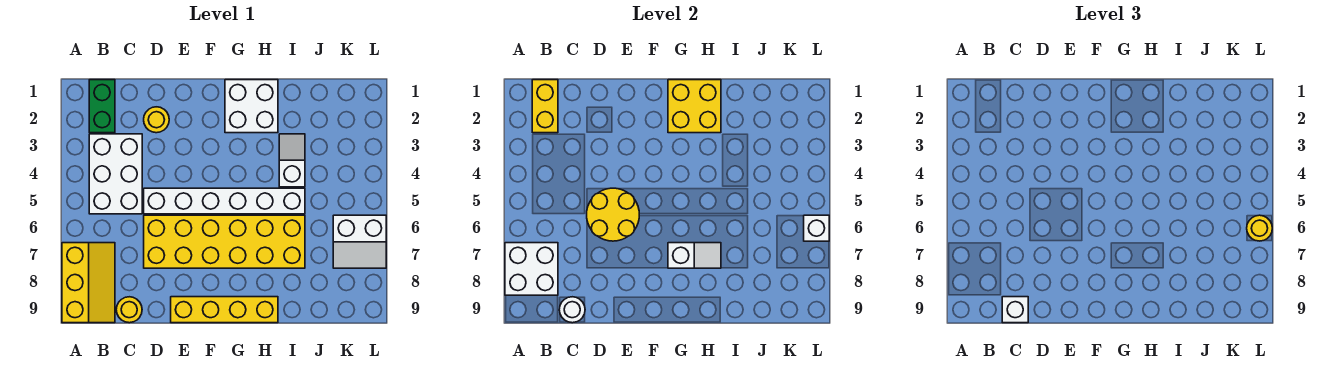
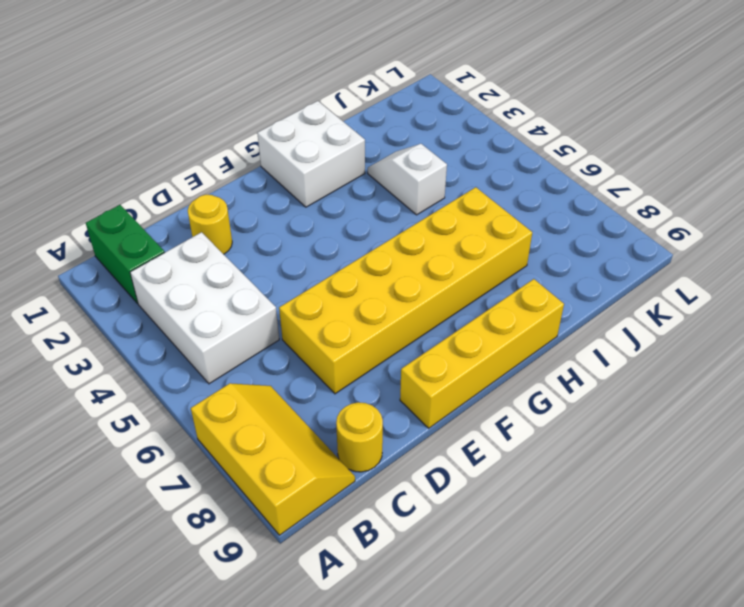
none -> white 1x6 brick [144,188,305,214]
none -> white 2x2 slope [333,215,386,268]
none -> white 2x2 brick [505,243,558,295]

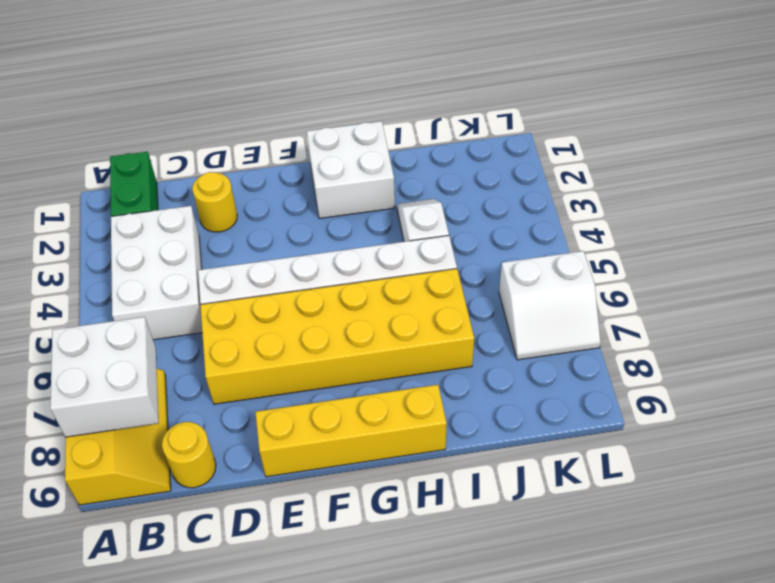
none -> yellow 1x2 brick [532,80,558,133]
none -> white 1x1 round brick [559,297,585,323]
none -> yellow 2x2 round brick [587,188,639,241]

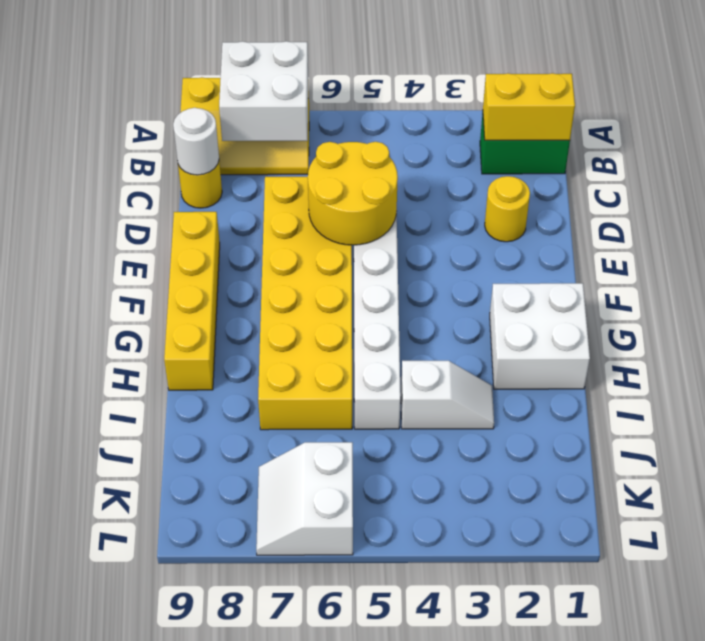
none -> white 2x3 brick [89,134,142,214]
none -> yellow 2x2 brick [668,80,721,133]
none -> white 1x2 slope [668,243,721,268]

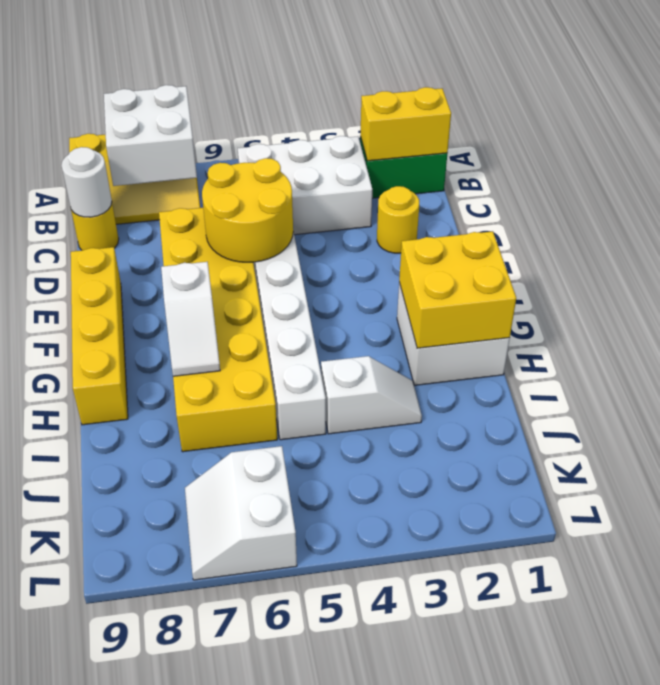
none -> white 1x1 brick [804,215,829,241]
none -> white 1x1 brick [1002,297,1028,323]
none -> yellow 1x1 round brick [1247,215,1272,241]

